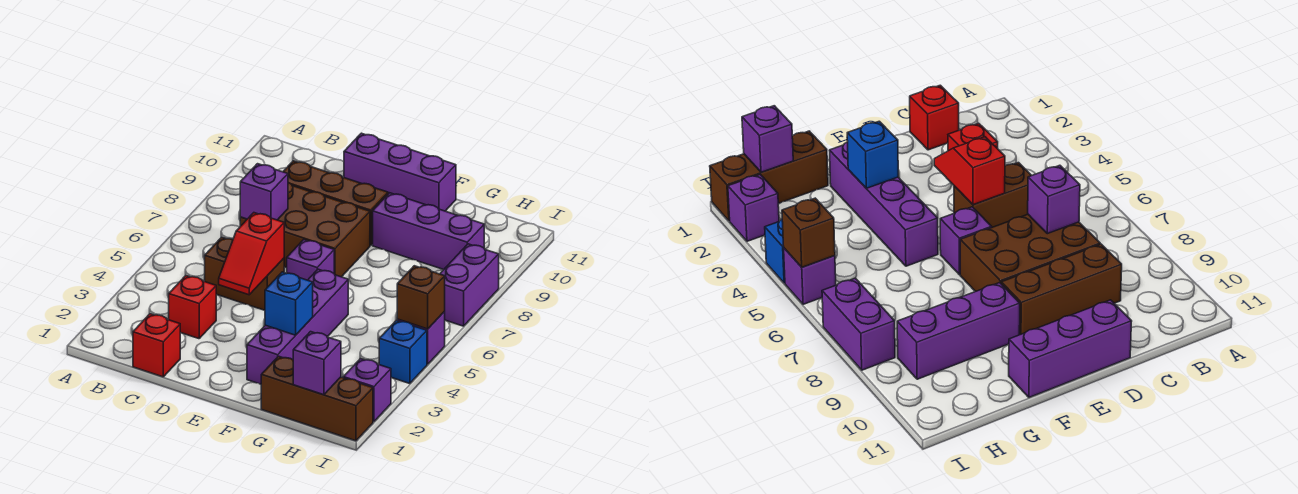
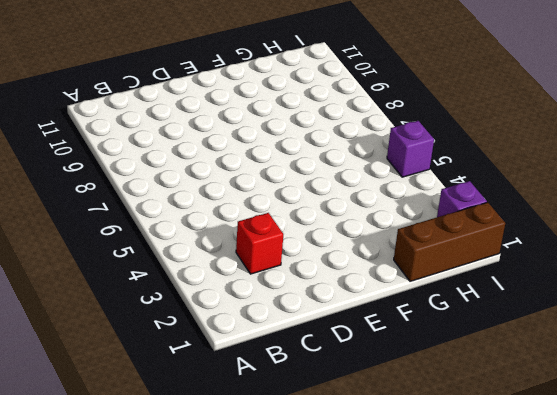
none -> red 1x1 brick [133,314,180,377]
none -> brown 1x2 brick [205,237,284,310]
none -> brown 2x3 brick [240,183,370,277]

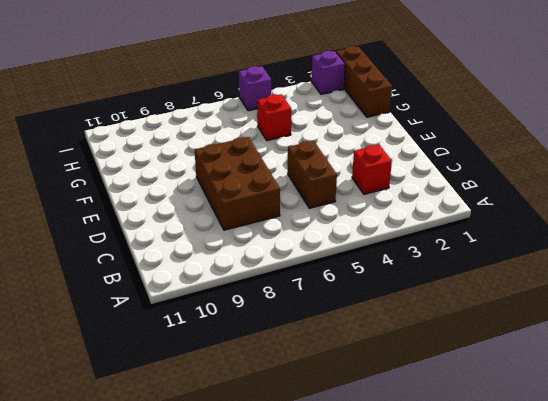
red 1x1 brick [257,94,291,141] -> red 1x1 brick moved to [133,314,180,377]
none -> brown 1x3 brick [283,161,388,245]
none -> purple 1x3 brick [344,133,456,211]
none -> purple 1x1 brick [287,240,334,280]

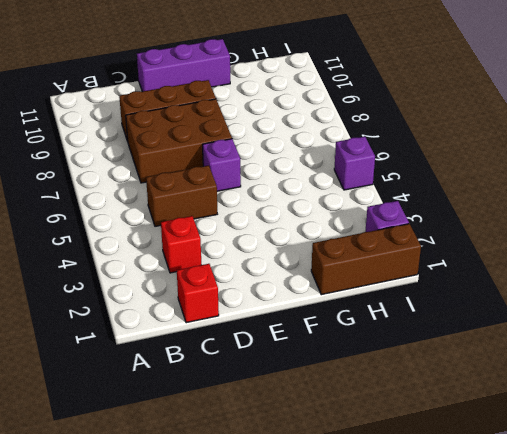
none -> purple 1x4 brick [247,269,348,384]
none -> purple 1x3 brick [373,193,484,270]
none -> blue 1x1 brick [379,320,427,384]

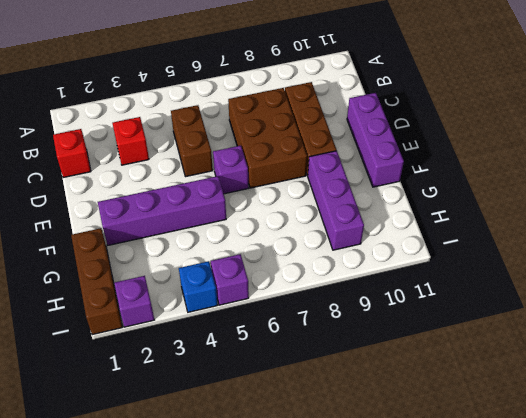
none -> purple 1x2 brick [440,244,499,326]
none -> purple 1x1 brick [240,164,288,220]
none -> red 1x2 slope [219,213,284,295]

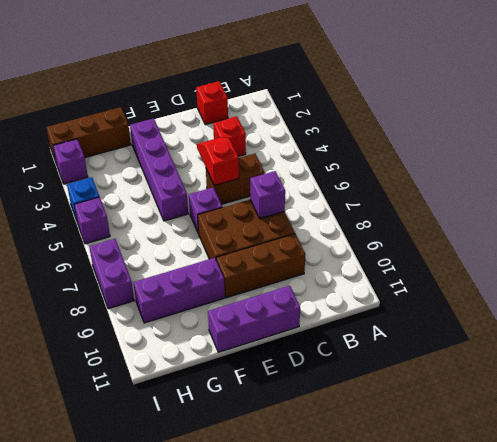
none -> blue 1x1 brick [265,272,313,335]
none -> purple 1x1 brick [293,332,341,395]
none -> brown 1x1 brick [397,266,445,329]

